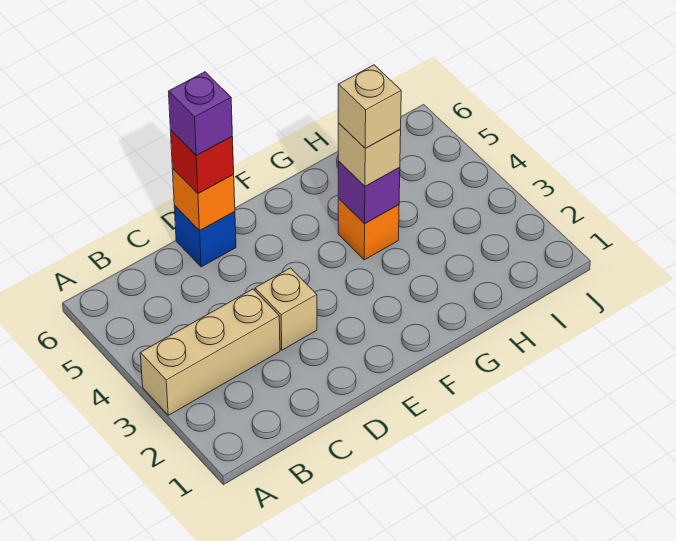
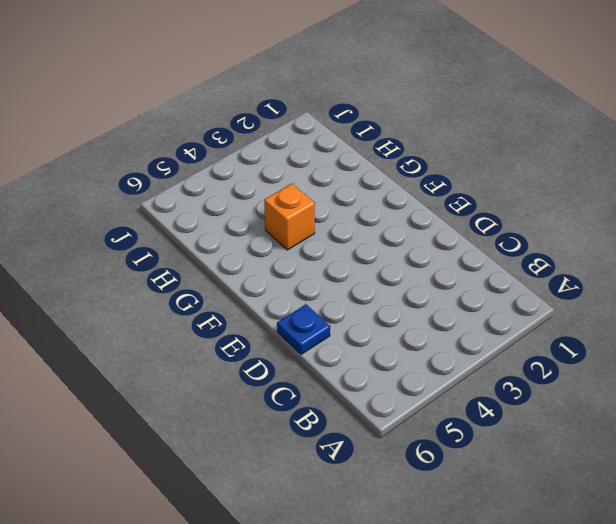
blue 1x1 plate [277,304,330,354] -> blue 1x1 brick [174,206,236,267]
none -> tan 1x3 brick [140,289,280,415]
none -> tan 1x1 brick [255,268,317,350]

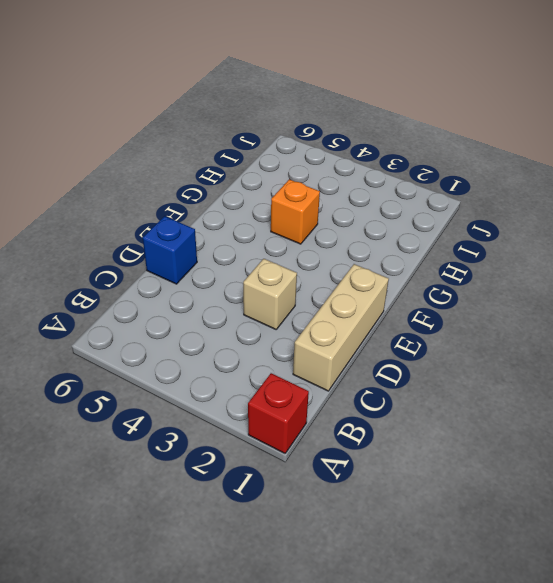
red 1x1 brick [248,373,309,453] -> red 1x1 brick moved to [171,131,234,193]
tan 1x3 brick [293,264,389,391] -> tan 1x3 brick moved to [140,289,280,415]
none -> orange 1x1 brick [172,168,235,231]
none -> purple 1x1 brick [338,161,400,224]

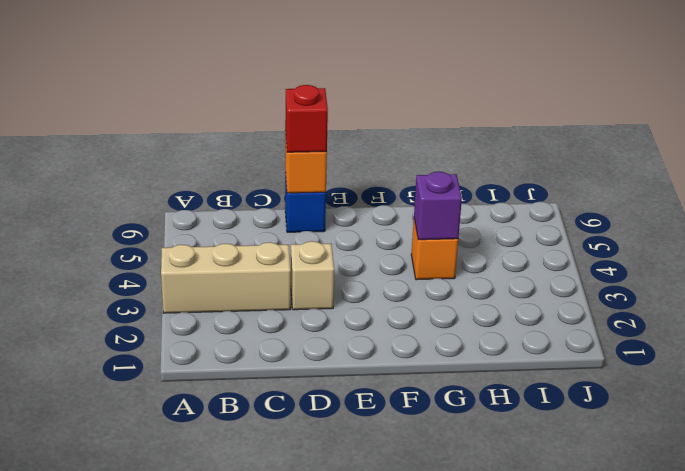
none -> tan 1x1 brick [338,123,401,186]
none -> purple 1x1 brick [169,72,232,155]

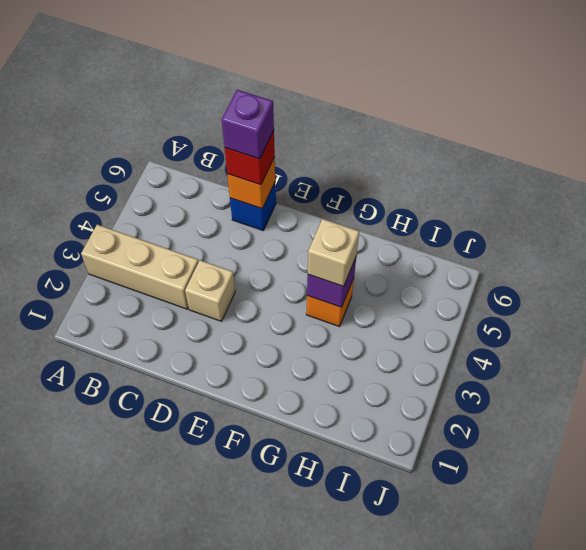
none -> tan 1x1 brick [338,65,401,148]

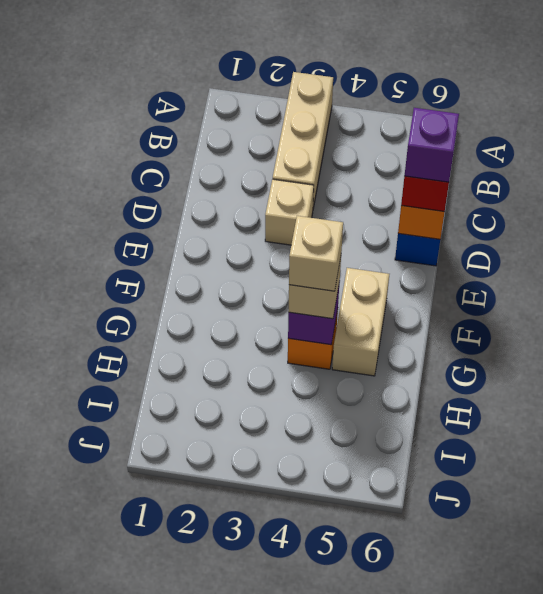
tan 1x2 brick [332,268,389,376] -> none

